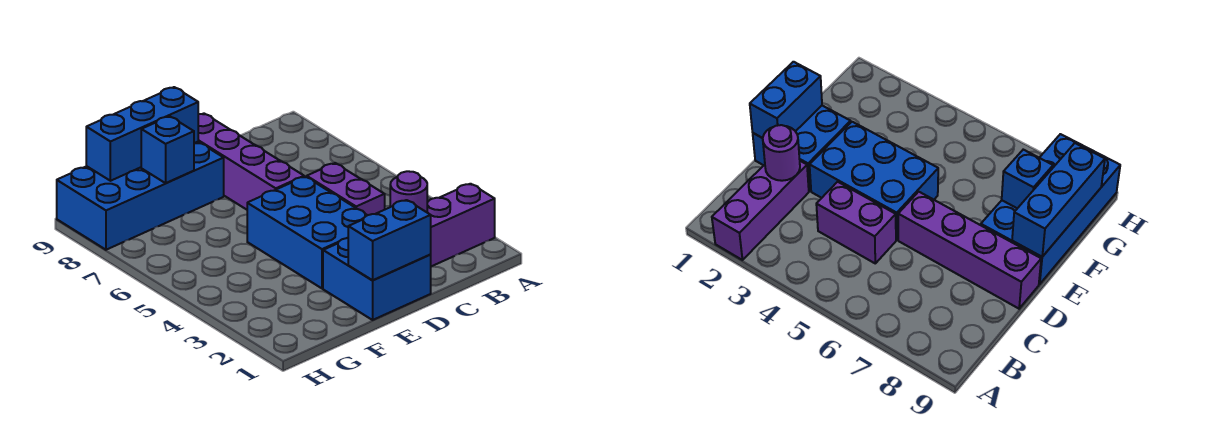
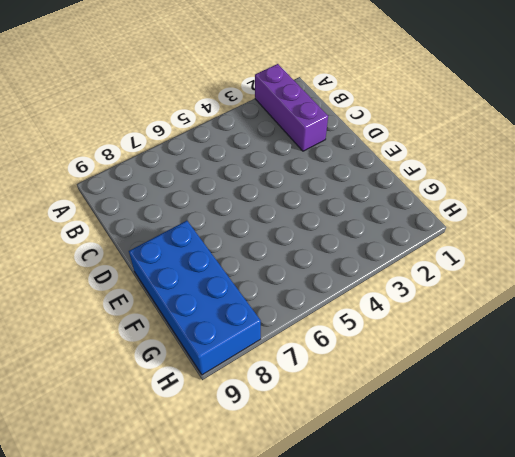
none -> purple 1x2 brick [307,163,385,215]
none -> blue 2x2 brick [323,238,431,320]

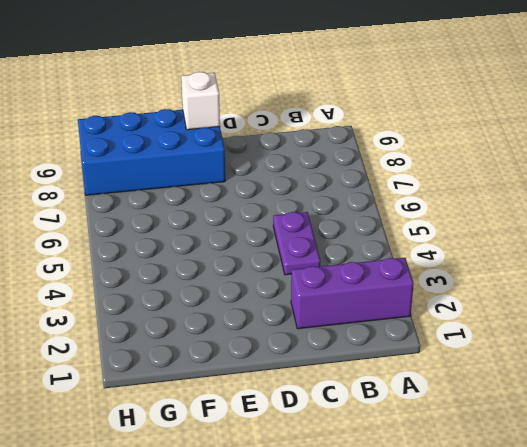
purple 1x2 plate [273,212,320,275] -> purple 1x2 brick [307,163,385,215]
white 1x1 brick [181,72,220,130] -> blue 1x3 brick [86,87,198,181]
none -> blue 2x2 brick [323,238,431,320]
none -> blue 2x3 brick [247,177,367,288]

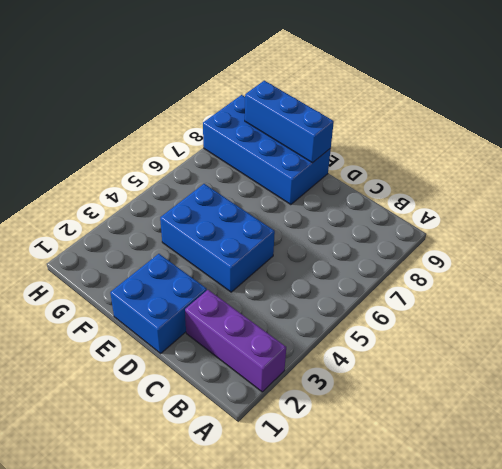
blue 2x3 brick [160,184,275,292] -> blue 2x3 brick turned to [247,177,367,288]
none -> purple 1x2 brick [307,163,385,215]
none -> purple 1x4 brick [198,114,304,210]

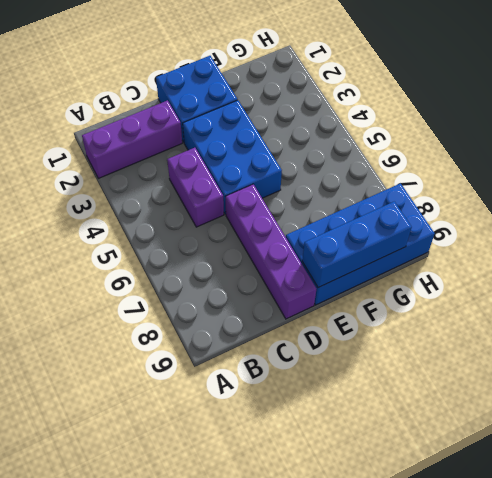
none -> purple 1x1 round brick [390,171,427,212]
none -> blue 1x2 brick [348,200,431,280]

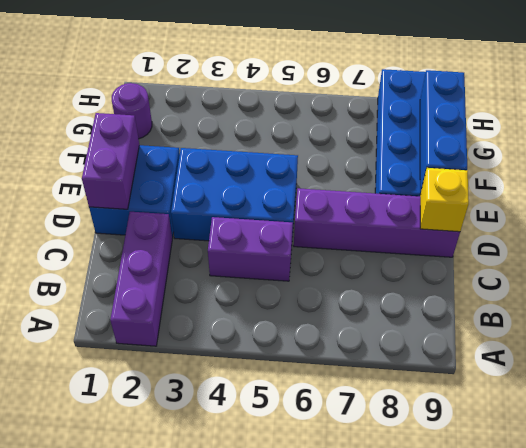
purple 1x2 brick [82,113,139,209] -> blue 1x2 brick [348,200,431,280]
yellow 1x1 brick [420,168,469,232] -> none
purple 1x1 round brick [112,83,152,139] -> purple 1x1 round brick moved to [390,171,427,212]
none -> blue 1x1 brick [141,116,194,183]

